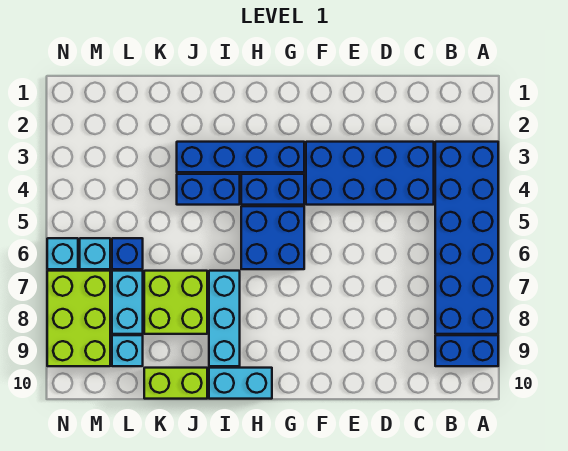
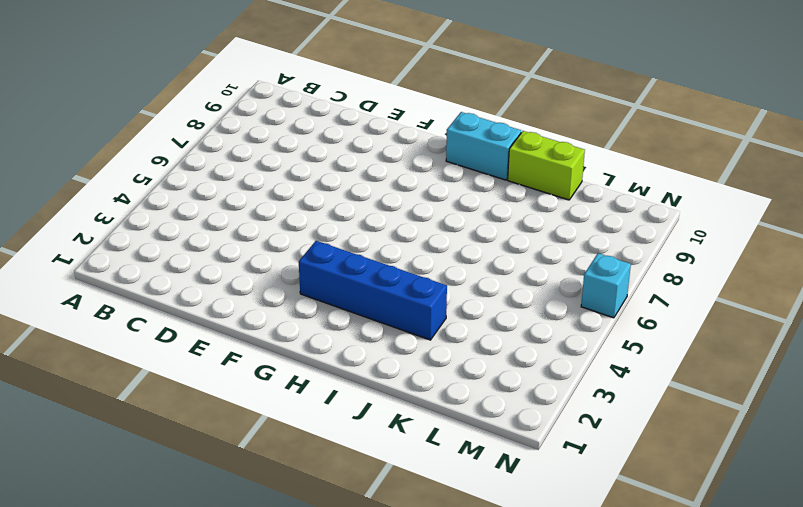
none -> blue 2x6 brick [435,142,498,334]
none -> blue 1x2 brick [435,335,498,366]
none -> blue 2x4 brick [306,142,434,205]

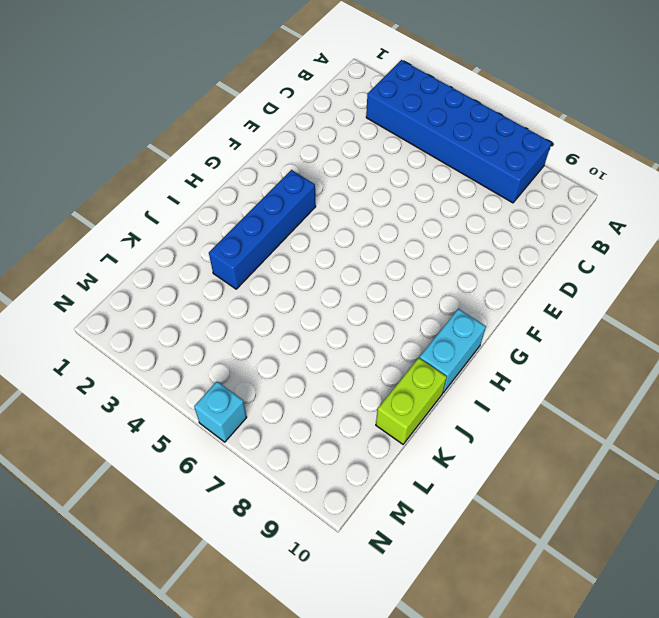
none -> blue 1x2 brick [435,335,498,366]
none -> blue 2x4 brick [306,142,434,205]
none -> blue 1x2 brick [241,174,304,205]

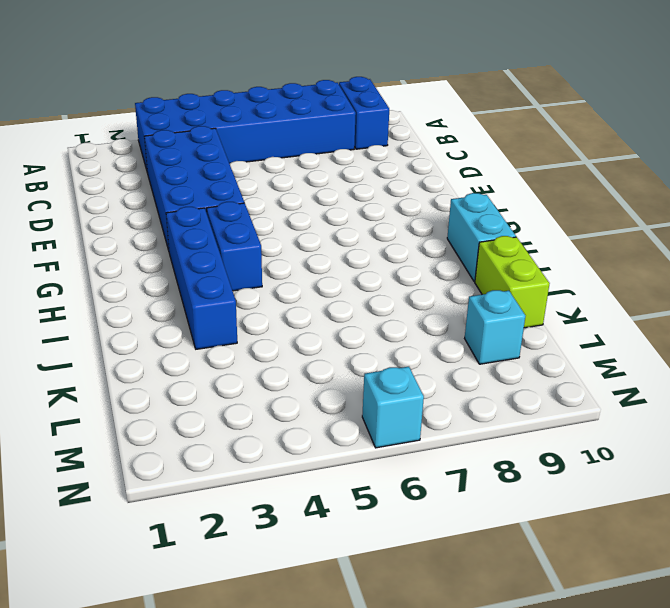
none -> blue 2x2 brick [241,206,304,269]
none -> blue 1x2 brick [177,174,240,205]
none -> cyan 1x3 brick [209,271,240,366]

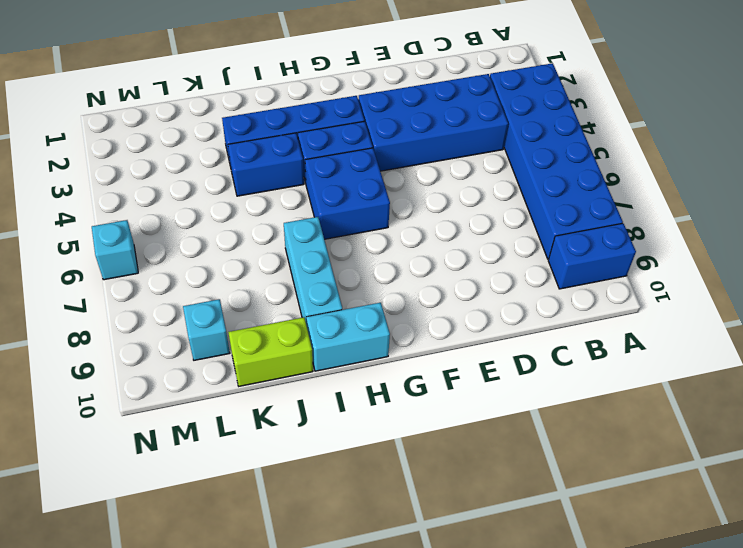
none -> lime 2x2 brick [144,271,207,334]
none -> blue 1x1 brick [112,238,143,269]
none -> cyan 1x2 brick [112,271,143,334]

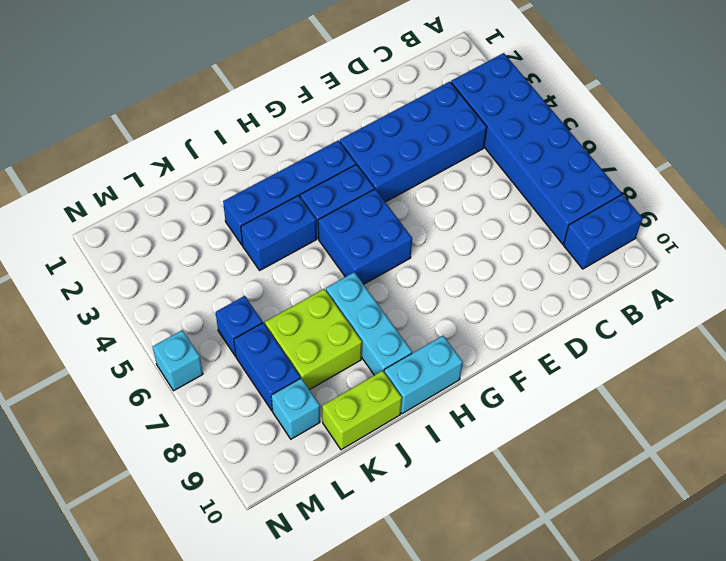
blue 1x2 brick [234,323,300,411] -> cyan 1x2 brick [112,271,143,334]
none -> cyan 1x1 brick [80,238,110,269]
none -> lime 2x3 brick [47,271,110,366]

